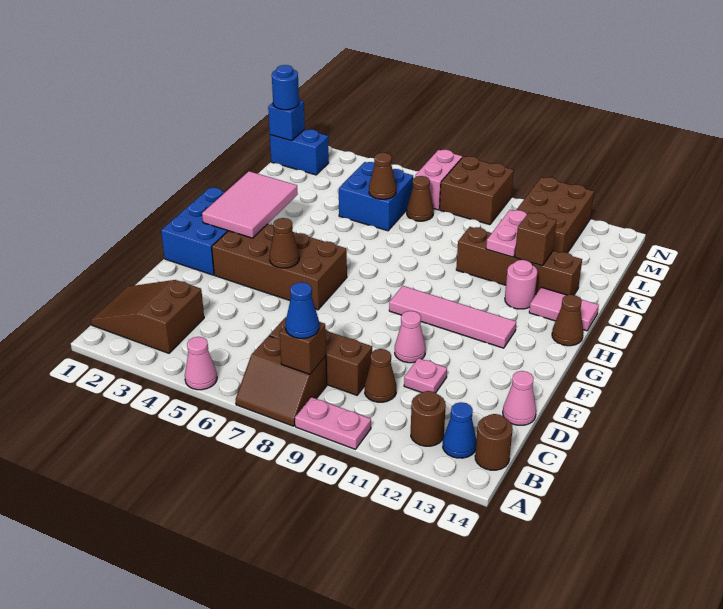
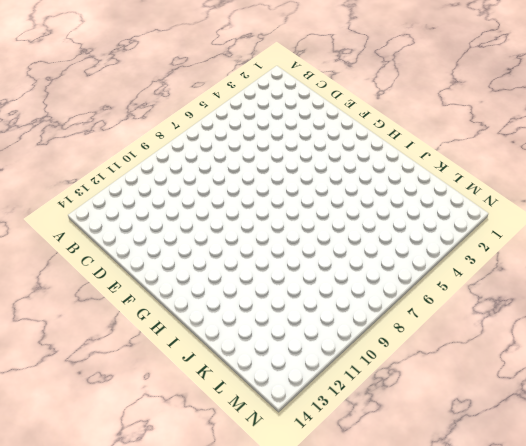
none -> pink 1x1 cone [185,337,217,390]
none -> brown 2x2 slope [236,336,327,426]
none -> pink 1x2 plate [295,397,371,449]
none -> brown 2x3 slope [91,280,204,353]

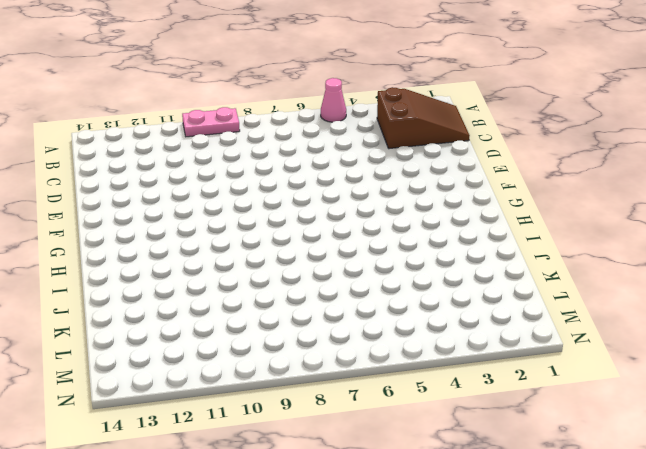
none -> brown 2x2 slope [236,336,327,426]
none -> brown 1x1 round brick [411,391,446,446]
none -> blue 1x1 cone [443,402,476,458]
none -> brown 1x1 round brick [475,414,513,470]

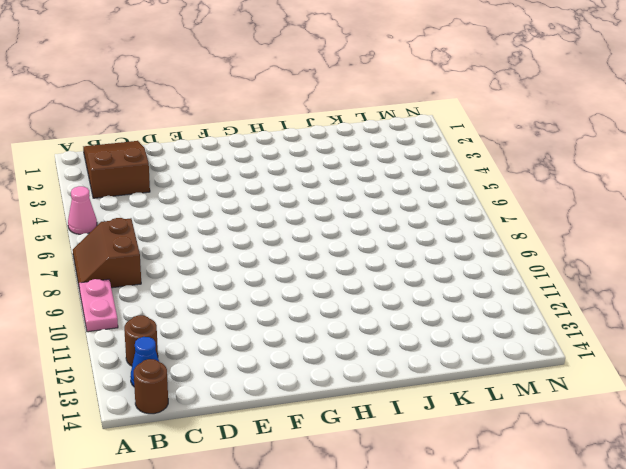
none -> brown 1x3 brick [269,317,372,395]
none -> brown 1x1 cone [365,349,396,402]
none -> pink 1x1 plate [404,358,447,393]
none -> pink 1x1 cone [503,371,536,425]

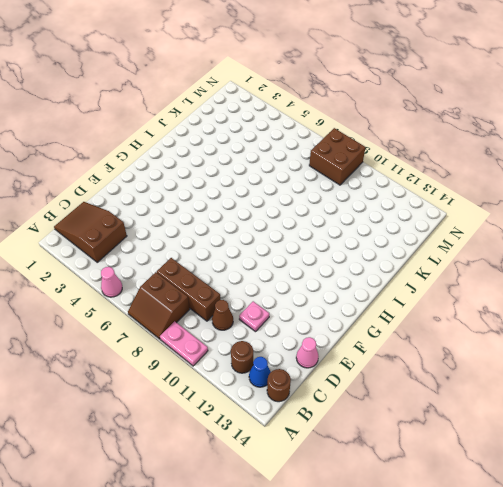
none -> pink 1x1 cone [395,311,426,363]
none -> blue 2x3 brick [161,188,228,275]
none -> brown 2x4 brick [212,224,347,310]
none -> pink 1x4 tile [389,286,516,348]

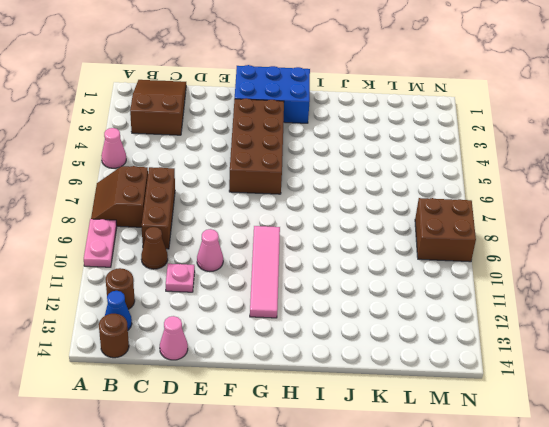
none -> brown 1x1 cone [552,295,583,346]
none -> pink 1x1 round brick [505,260,537,309]
none -> pink 1x2 tile [529,287,599,331]
none -> brown 1x4 brick [456,227,582,295]

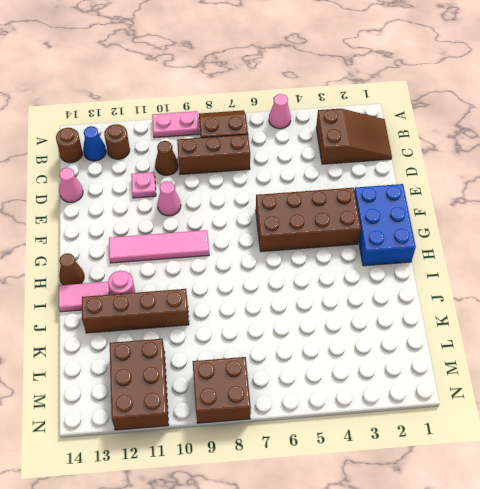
none -> blue 2x2 brick [339,162,413,231]
none -> brown 1x1 cone [407,176,434,221]
none -> blue 1x2 brick [270,129,329,175]
none -> pink 1x2 brick [415,150,462,210]

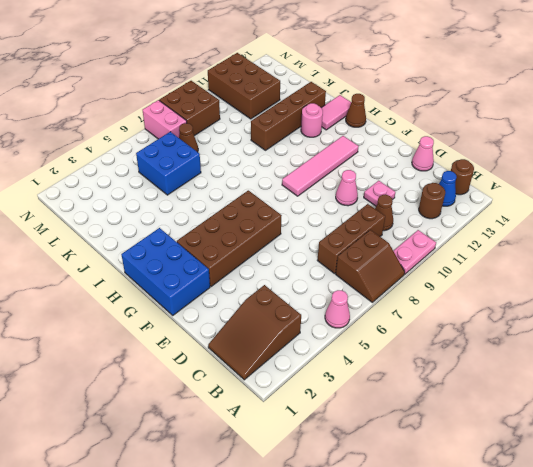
none -> blue 1x2 brick [270,129,329,175]
none -> brown 1x1 brick [280,322,326,374]
none -> brown 1x1 cone [269,218,299,268]
none -> pink 2x3 tile [202,171,298,238]

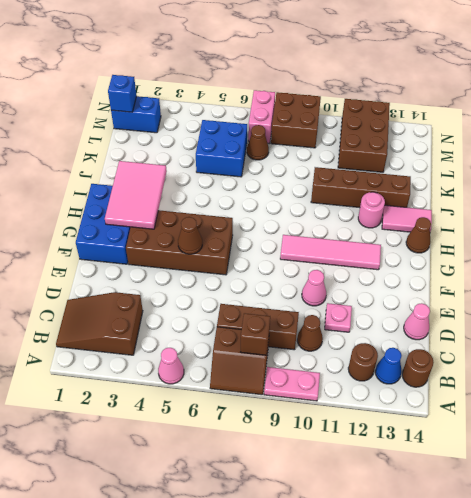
none -> pink 1x2 plate [486,210,527,257]
none -> brown 1x1 brick [515,213,557,266]
none -> brown 1x1 cone [369,153,396,199]
none -> blue 1x1 cone [286,282,319,338]

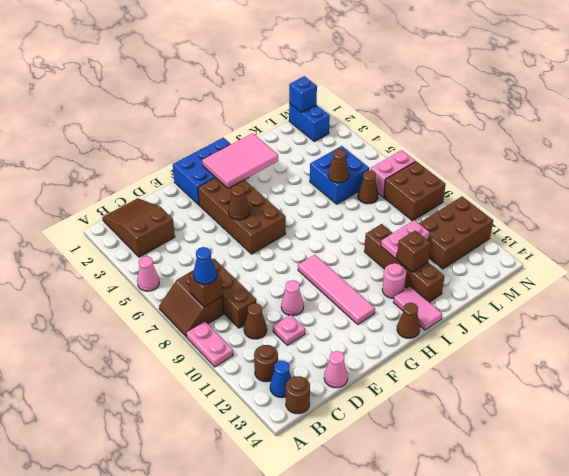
none -> blue 1x1 round brick [272,65,299,110]

